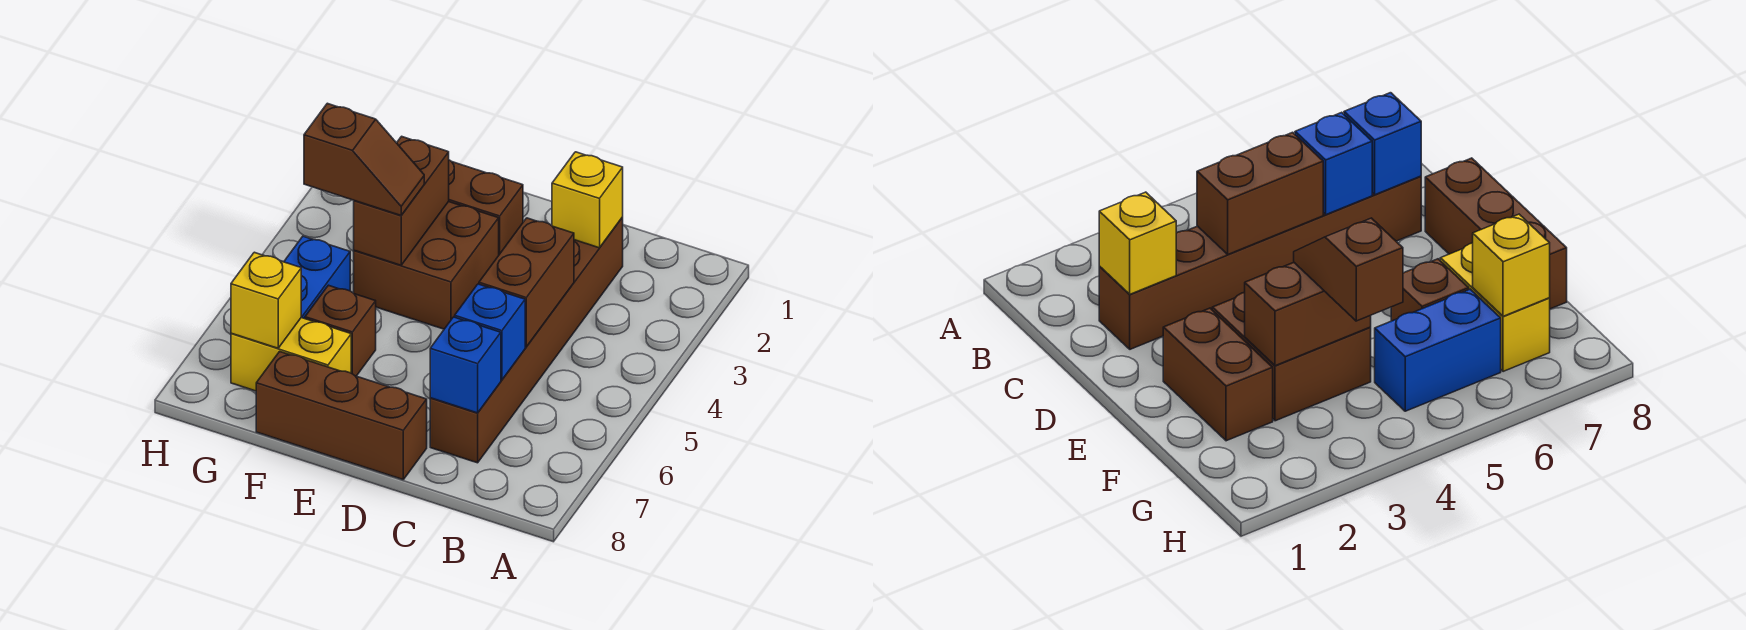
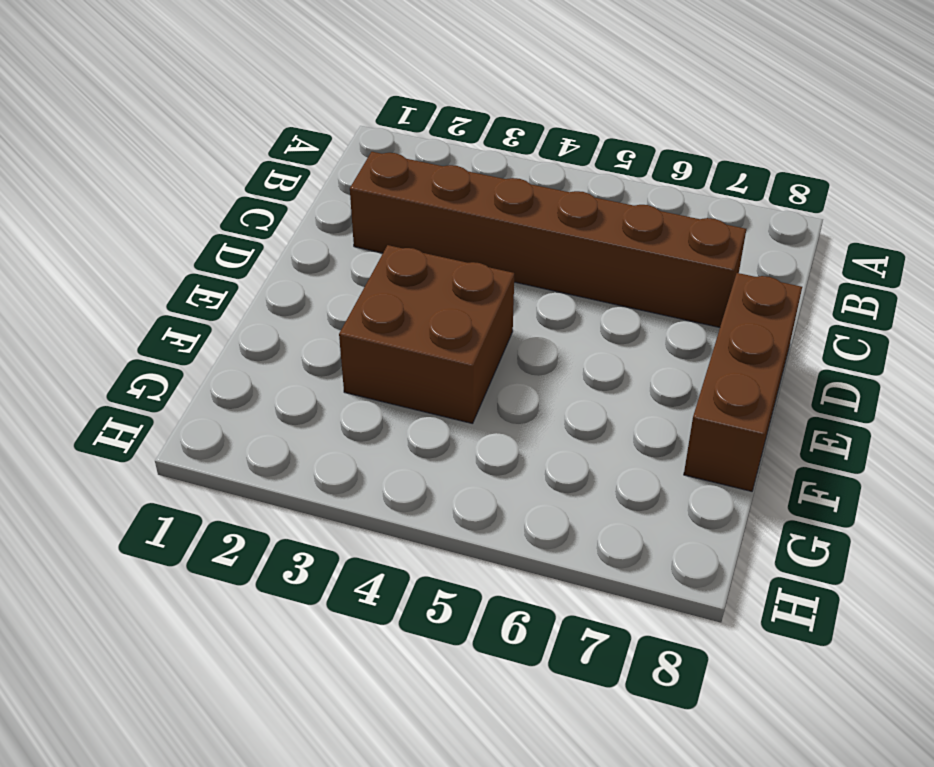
none -> brown 1x2 brick [449,160,523,254]
none -> brown 1x1 brick [305,285,376,376]
none -> yellow 1x2 brick [231,318,351,391]

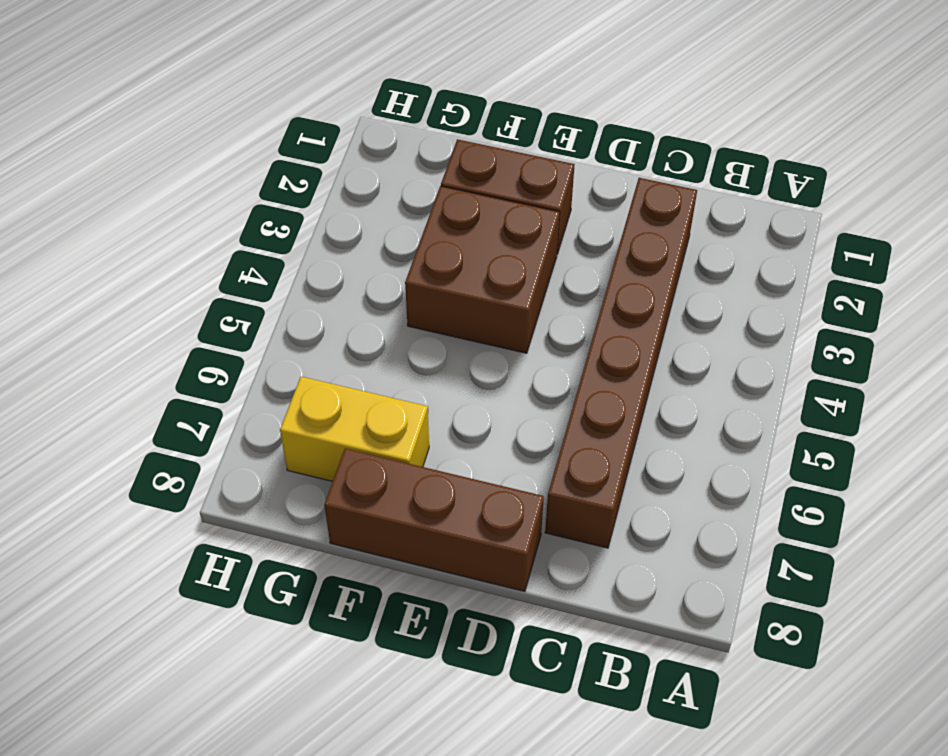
none -> brown 1x1 brick [305,285,376,376]
none -> blue 1x2 brick [284,236,350,319]
none -> yellow 1x1 brick [552,152,623,248]

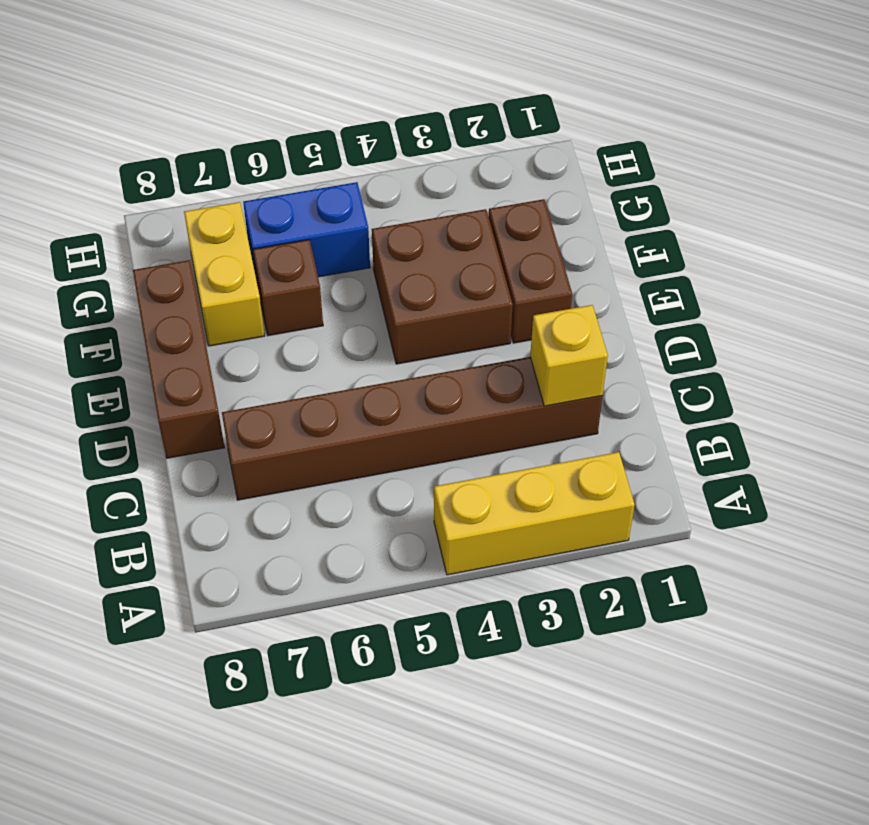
yellow 1x3 brick [434,452,635,575] -> none
none -> brown 1x2 brick [479,218,574,347]
none -> blue 1x1 brick [455,284,525,380]
none -> blue 1x1 brick [430,317,501,413]

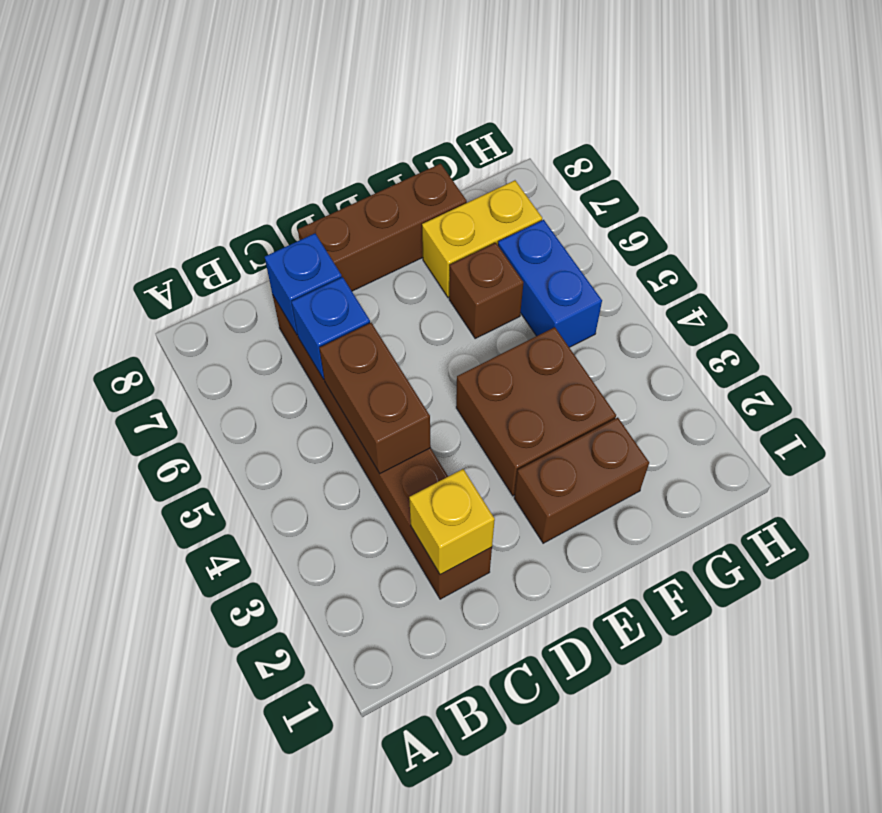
none -> brown 1x2 brick [354,136,449,265]
none -> yellow 1x1 brick [231,252,301,348]
none -> brown 1x2 slope [304,103,424,215]

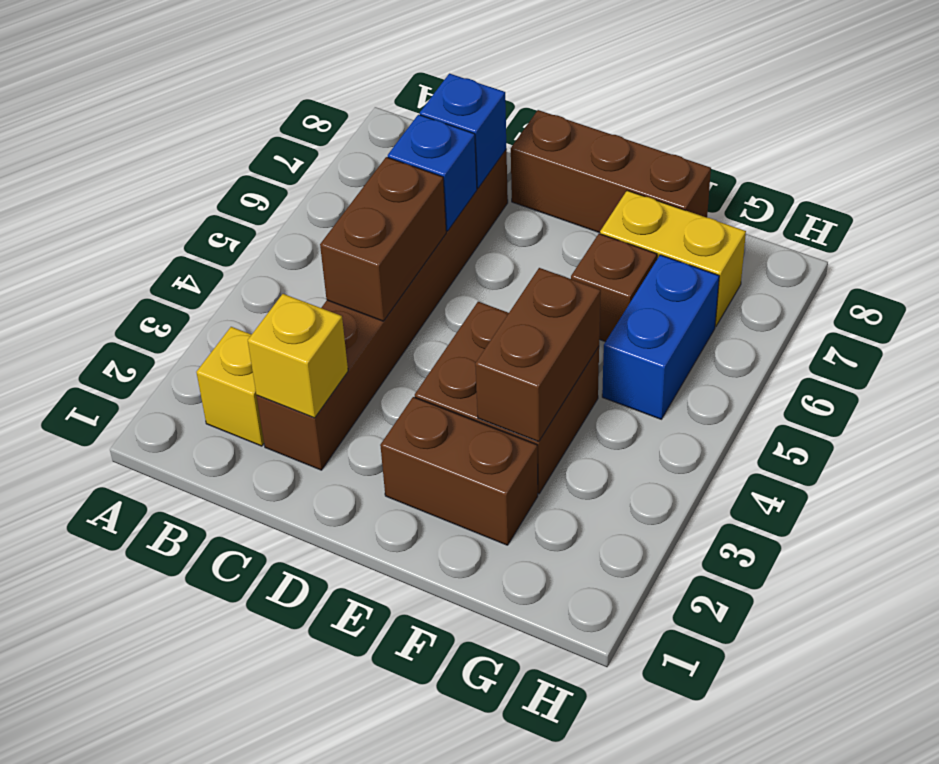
yellow 1x1 brick [196,327,264,446] -> yellow 1x1 brick moved to [231,252,301,348]
none -> brown 1x2 slope [304,103,424,215]

